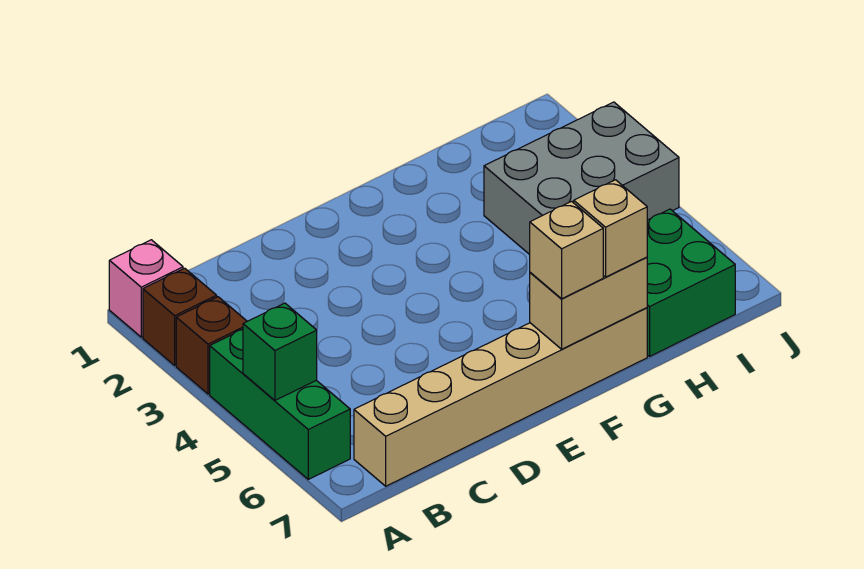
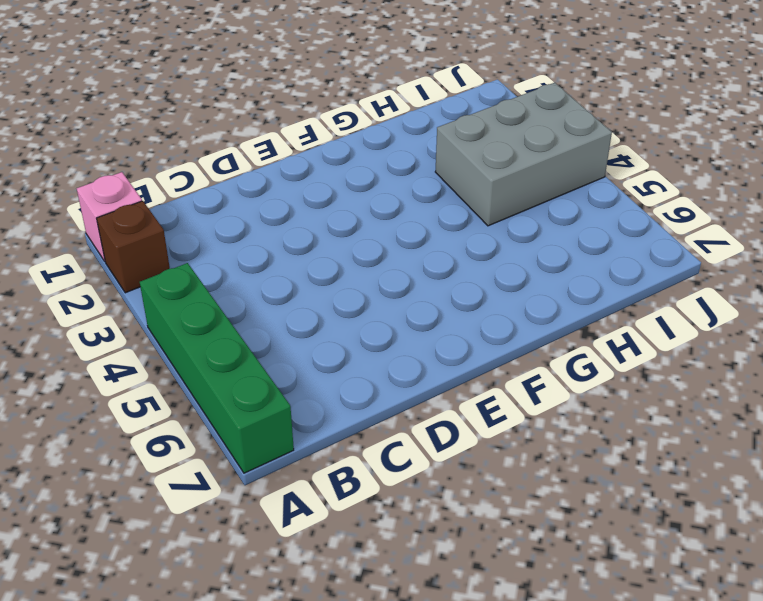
green 1x4 brick [140,263,294,473] -> green 1x3 brick [210,330,350,479]
none -> brown 1x1 brick [176,297,247,394]
none -> tan 1x6 brick [354,308,647,486]

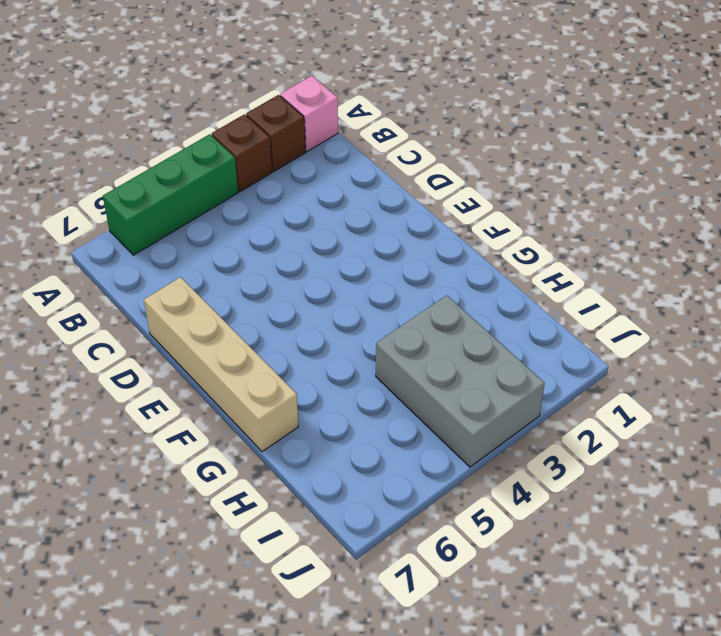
tan 1x4 brick [144,277,299,452] -> tan 1x6 brick [354,308,647,486]
none -> green 2x2 brick [647,209,735,356]
none -> green 1x1 brick [243,303,317,400]

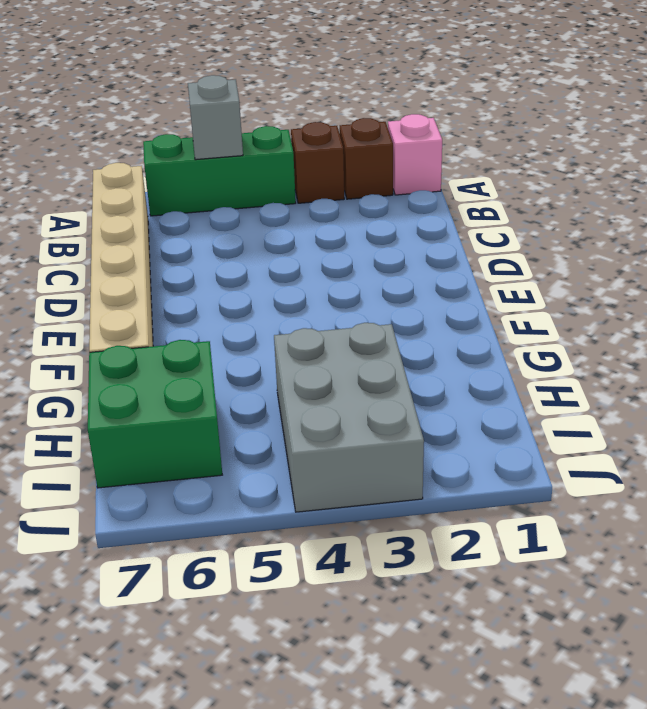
grey 1x1 brick [188,75,243,160] -> green 1x1 brick [243,303,317,400]
none -> tan 1x2 brick [530,257,647,349]
none -> tan 1x1 brick [530,201,603,299]

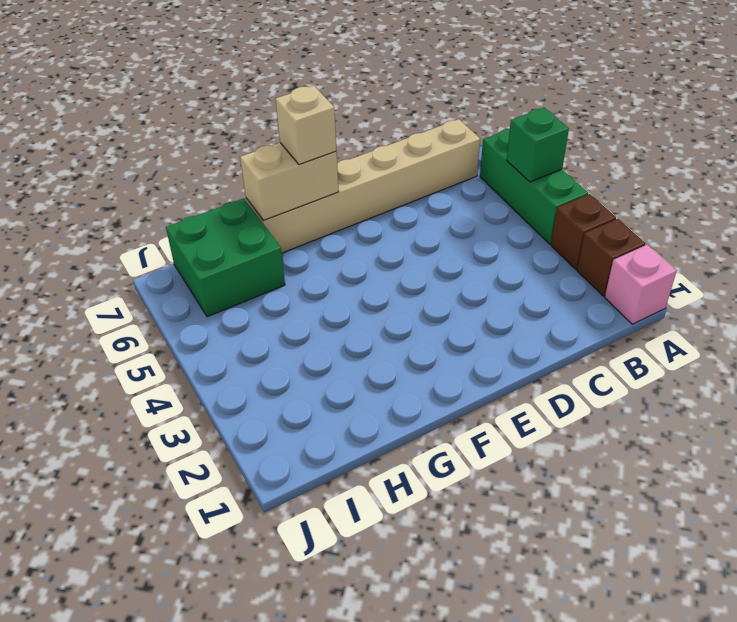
none -> grey 2x3 brick [484,102,679,254]
none -> tan 1x1 brick [574,180,647,277]

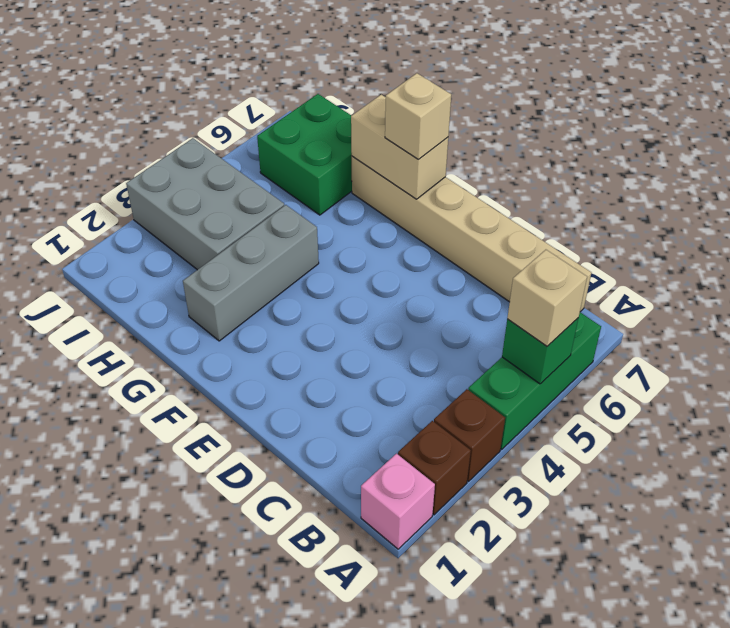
tan 1x1 brick [507,250,587,346] -> tan 1x1 brick moved to [574,180,647,277]
grey 1x3 brick [183,205,319,341] -> none

